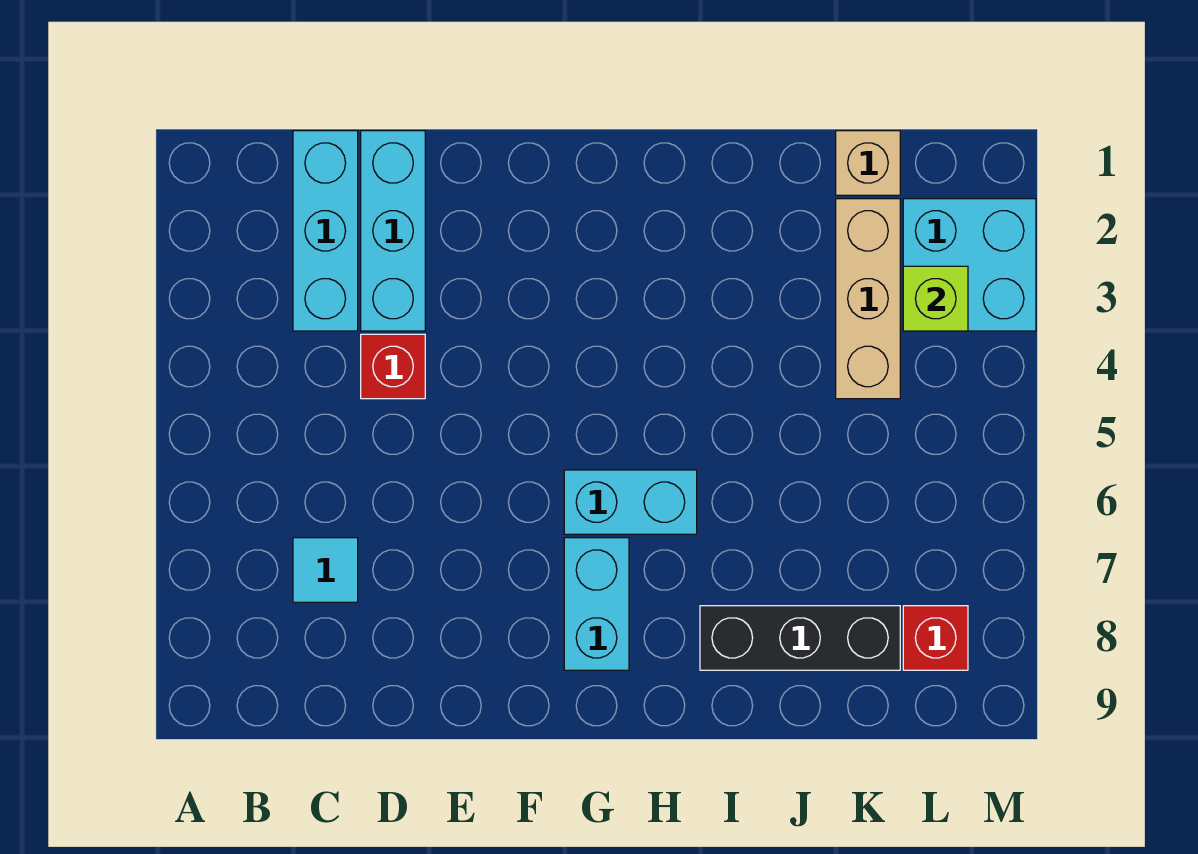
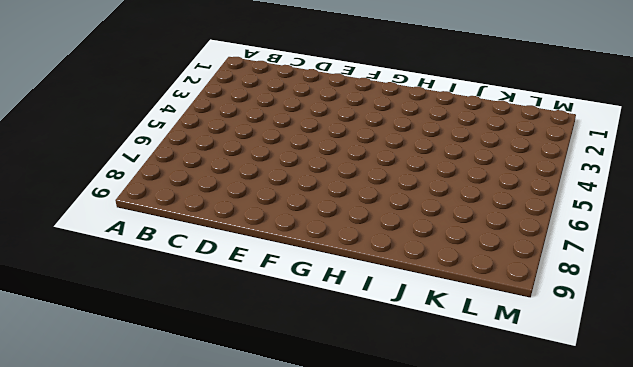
none -> cyan 1x3 brick [293,131,358,331]
none -> cyan 1x1 tile [293,538,358,602]
none -> cyan 1x3 brick [361,131,425,331]

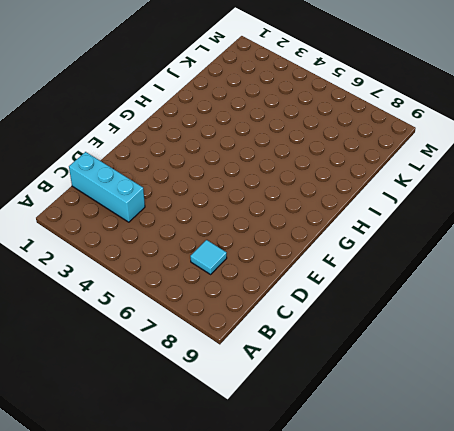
none -> cyan 1x3 brick [361,131,425,331]
none -> red 1x1 brick [361,334,425,399]
none -> cyan 1x2 brick [564,470,697,534]

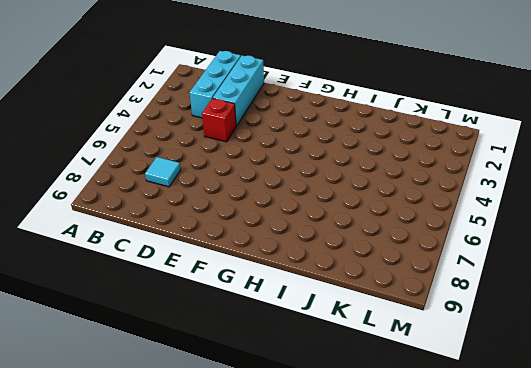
none -> cyan 1x2 brick [564,470,697,534]
none -> cyan 1x2 brick [564,538,629,670]
none -> black 1x3 brick [700,606,900,670]

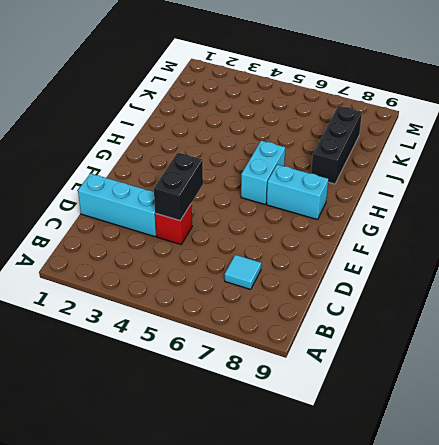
black 1x2 brick [154,153,203,220] -> none
none -> cyan 1x3 brick [293,131,358,331]
none -> tan 1x1 brick [836,131,900,195]
none -> tan 1x3 brick [836,199,900,399]

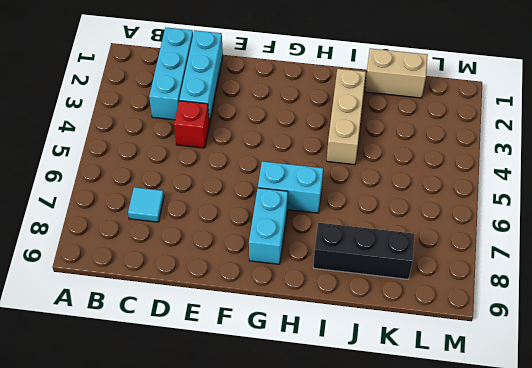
tan 1x3 brick [327,69,366,165] -> tan 1x3 brick moved to [836,199,900,399]
tan 1x2 brick [365,48,428,98] -> tan 1x1 brick [836,131,900,195]
none -> cyan 2x2 brick [903,199,1036,331]
none -> red 1x1 brick [903,606,968,670]
none -> lime 1x1 brick [903,266,968,331]

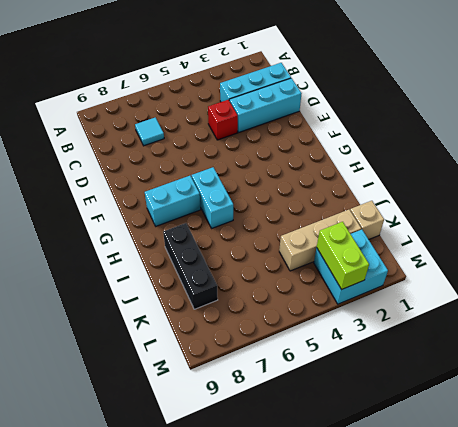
lime 1x2 brick [317,222,369,290] -> lime 1x1 brick [903,266,968,331]
none -> red 1x1 brick [903,606,968,670]

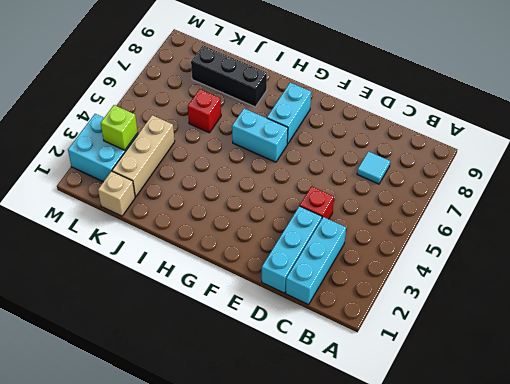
red 1x1 brick [188,89,221,133] -> red 1x1 brick moved to [903,606,968,670]

